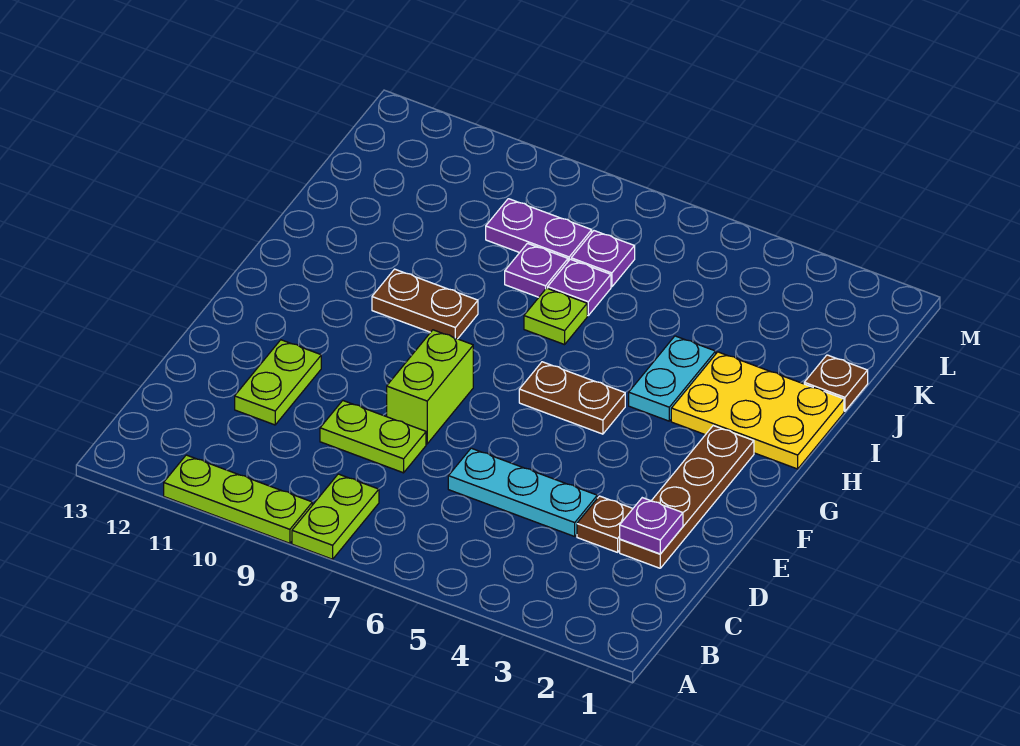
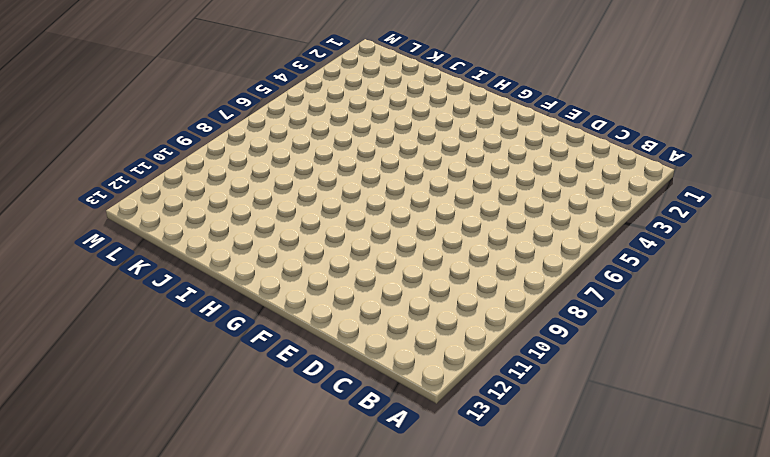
none -> lime 1x2 plate [292,474,379,559]
none -> lime 1x3 plate [164,455,312,543]
none -> brown 1x4 plate [620,426,754,568]

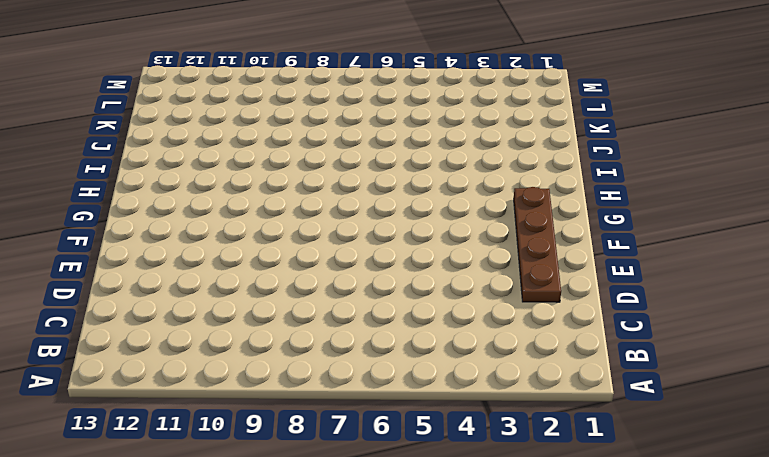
none -> lime 1x2 plate [292,474,379,559]
none -> lime 1x3 plate [164,455,312,543]
none -> brown 1x1 plate [577,496,633,552]

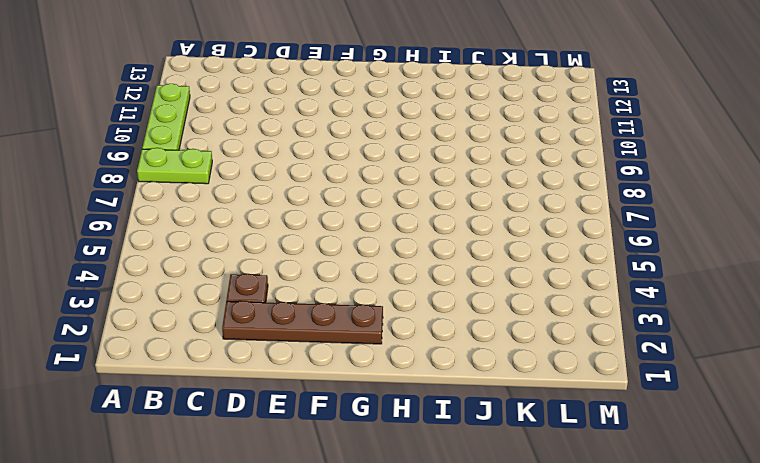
none -> cyan 1x3 plate [448,448,597,536]
none -> lime 1x2 plate [320,401,426,473]
none -> lime 1x2 plate [235,340,321,425]

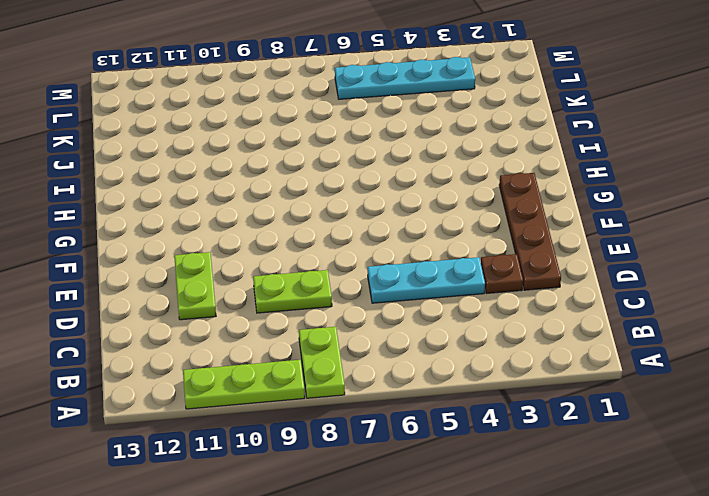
cyan 1x4 plate [335,57,475,99] -> none
none -> lime 1x2 brick [387,330,473,444]
none -> brown 1x2 plate [519,362,625,434]
none -> yellow 2x3 plate [671,352,844,469]

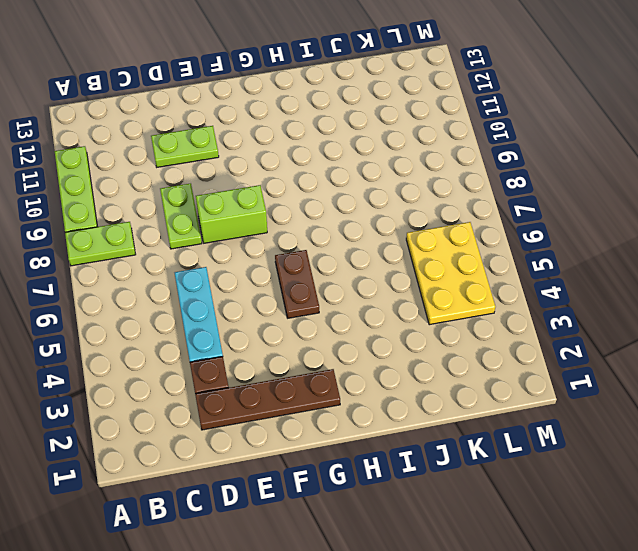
yellow 2x3 plate [406,222,496,325] -> yellow 2x3 plate moved to [671,352,844,469]
none -> cyan 1x2 plate [629,336,716,421]
none -> brown 1x2 plate [372,269,478,339]
none -> lime 1x1 plate [524,288,587,345]

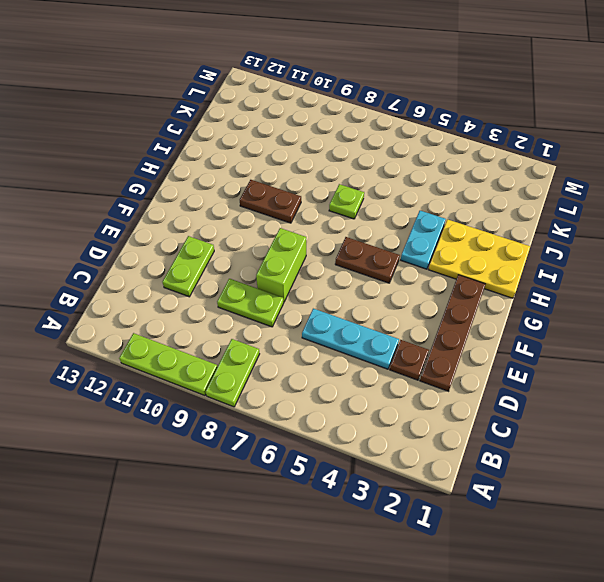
none -> brown 1x1 plate [804,355,868,411]
none -> purple 1x1 plate [548,259,611,316]
none -> purple 1x1 plate [505,243,568,297]

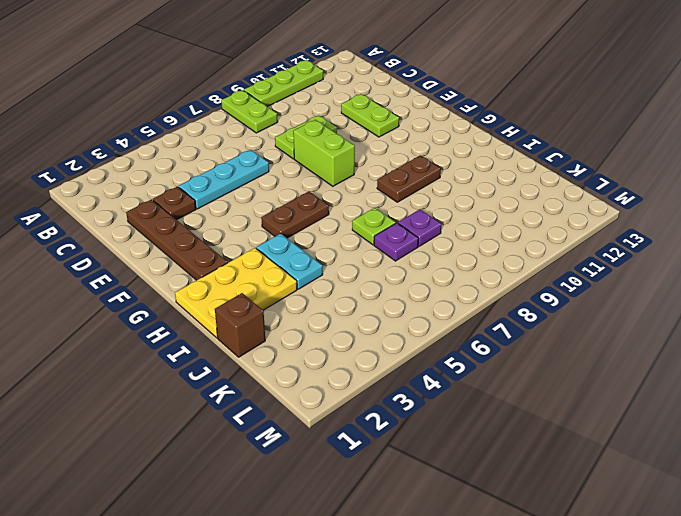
brown 1x1 brick [215,293,265,357] -> brown 1x1 plate [804,355,868,411]
none -> purple 1x1 plate [571,231,635,287]
none -> purple 1x2 plate [486,199,592,261]
none -> purple 1x1 plate [620,498,683,554]

